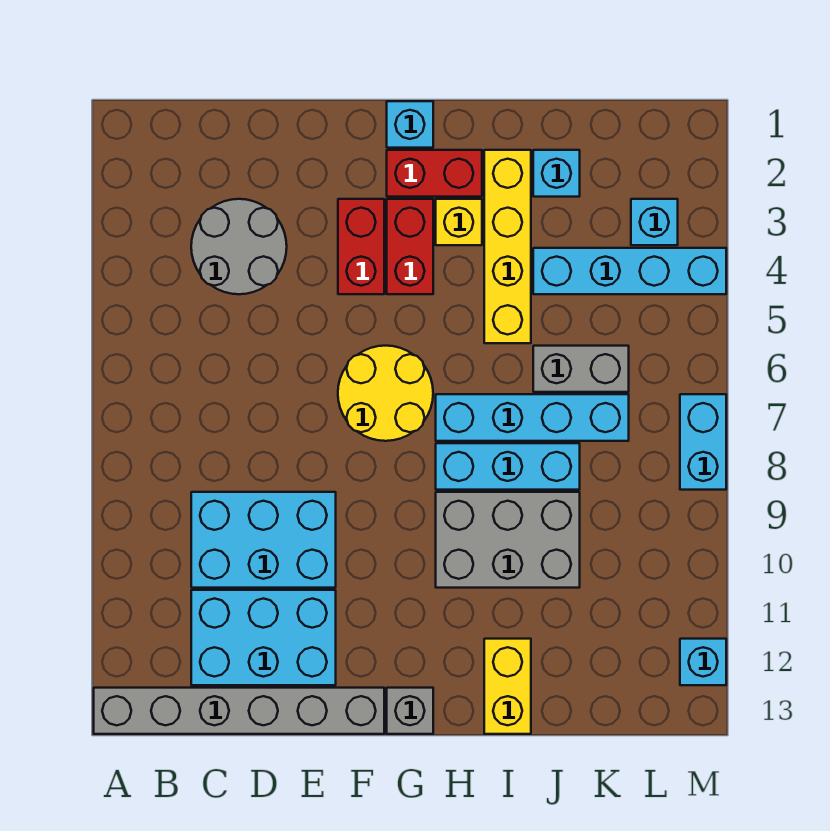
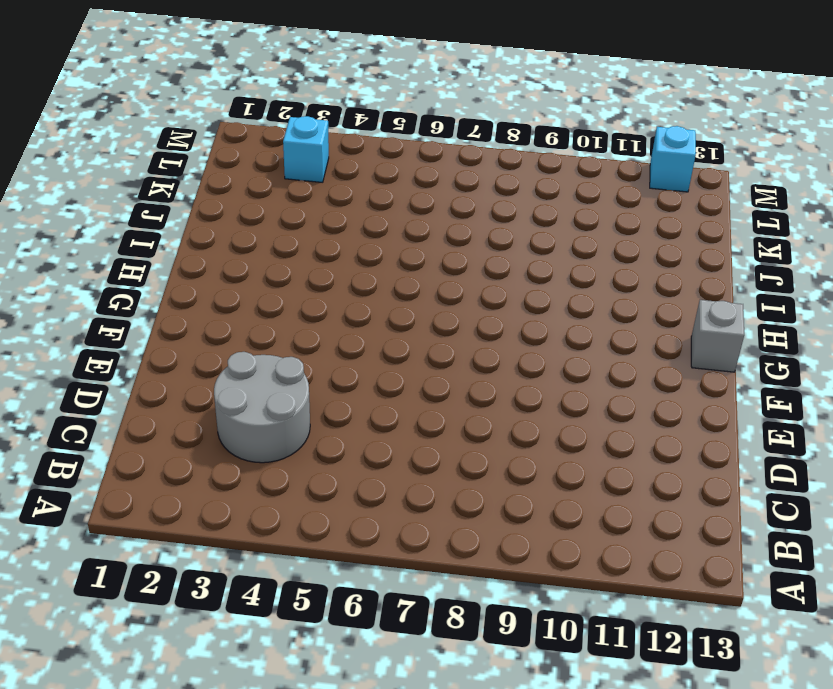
none -> grey 1x6 brick [94,688,384,734]
none -> cyan 2x3 brick [191,492,336,588]
none -> cyan 2x3 brick [191,590,336,685]

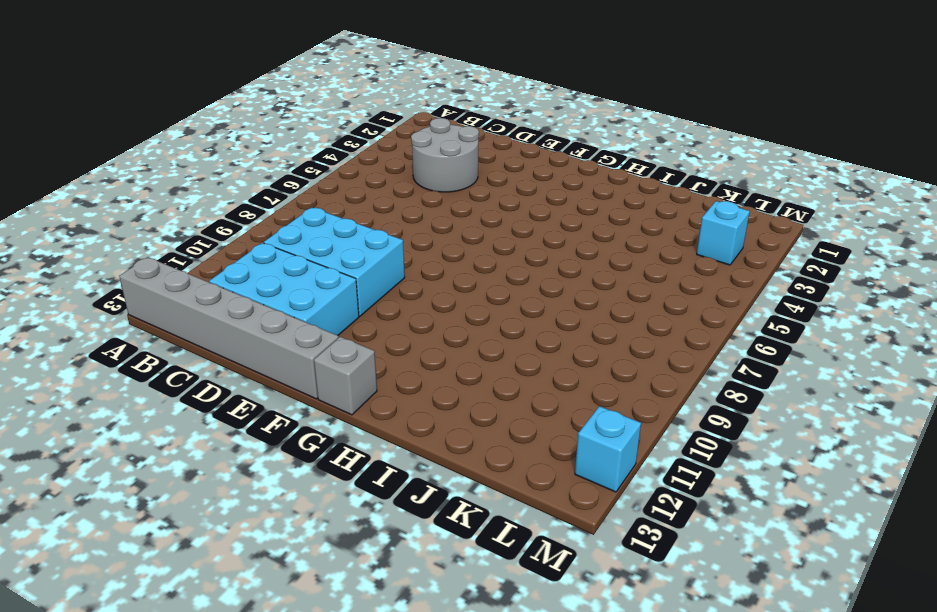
none -> red 1x2 brick [338,199,384,294]
none -> yellow 2x2 round brick [338,346,433,441]
none -> cyan 1x1 brick [387,101,433,148]

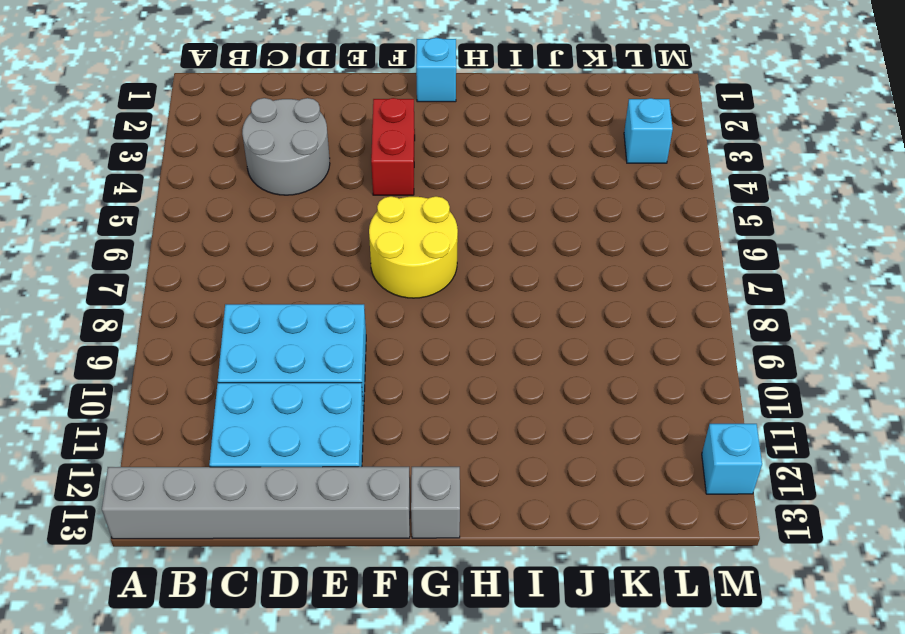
none -> red 1x2 brick [387,150,482,197]
none -> red 1x2 brick [387,199,433,294]
none -> yellow 1x1 brick [436,199,482,245]

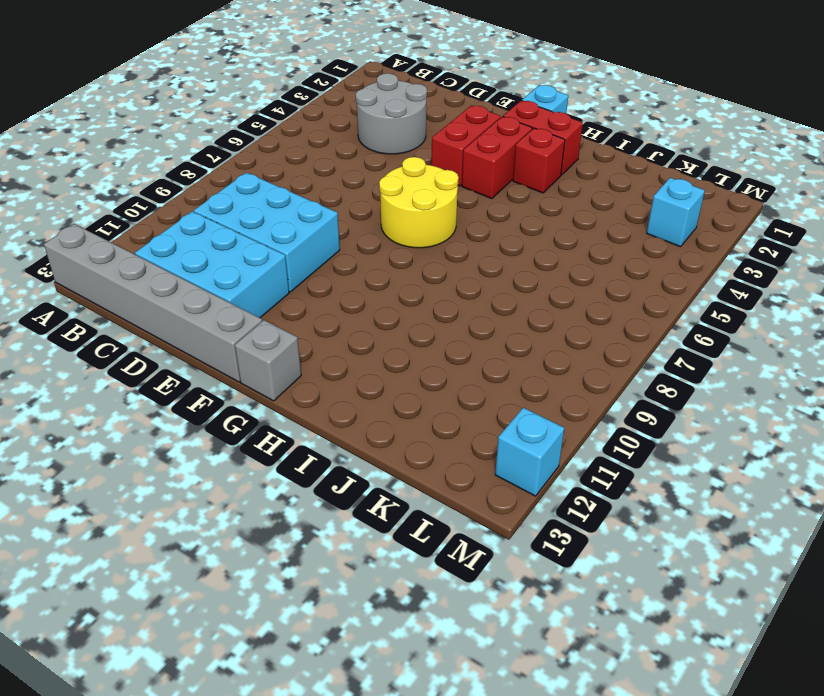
red 1x1 brick [513,128,565,193] -> yellow 1x1 brick [436,199,482,245]
none -> cyan 1x4 brick [436,394,629,441]
none -> cyan 1x3 brick [436,443,580,490]
none -> grey 2x3 brick [436,492,580,588]

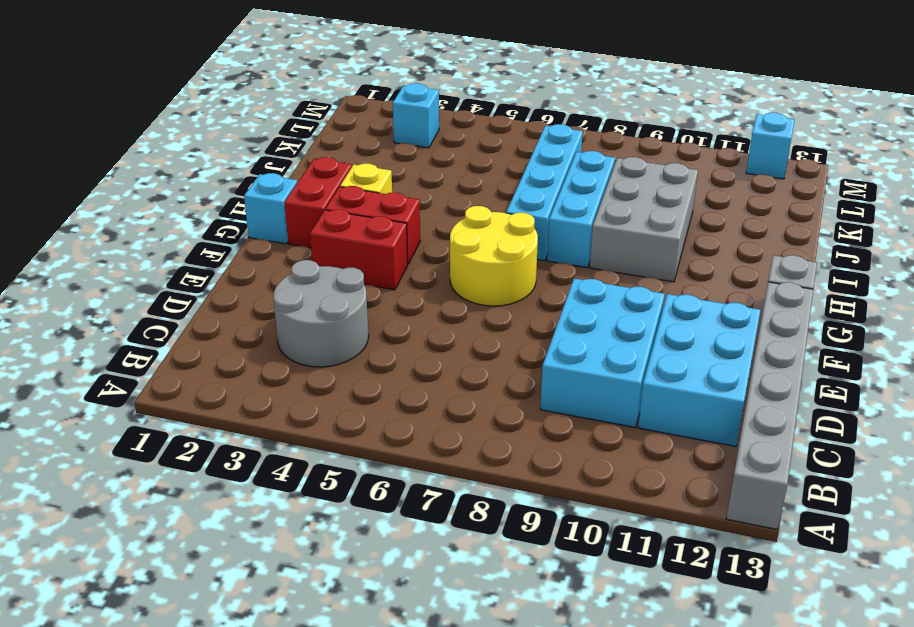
none -> yellow 1x4 brick [484,150,531,343]
none -> yellow 1x2 brick [484,639,531,734]
none -> cyan 1x1 brick [533,150,580,197]

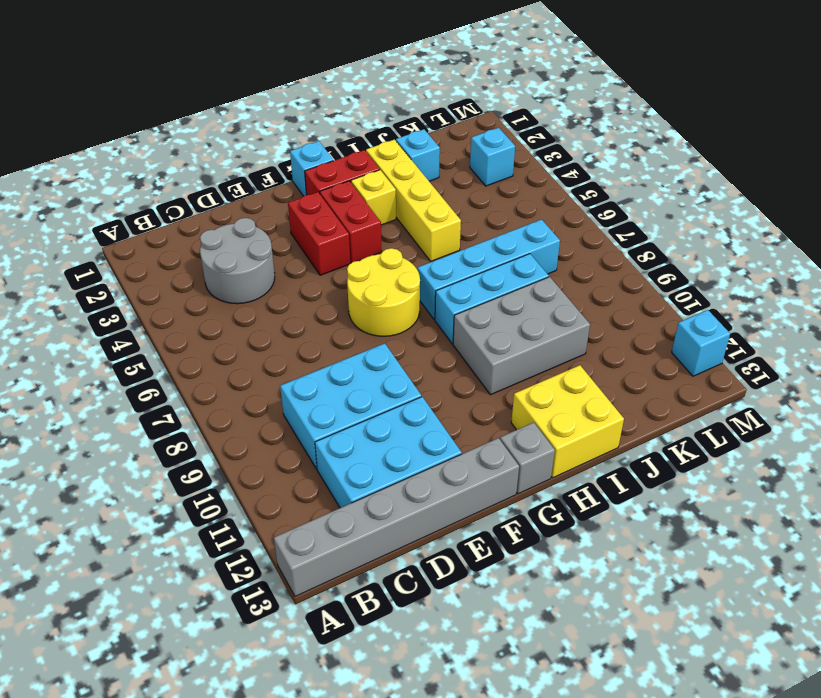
yellow 2x2 brick [511,365,624,478] -> yellow 1x2 brick [484,639,531,734]
none -> cyan 1x4 brick [533,248,726,294]
none -> grey 1x2 brick [533,346,629,392]
none -> cyan 1x2 brick [680,394,726,490]

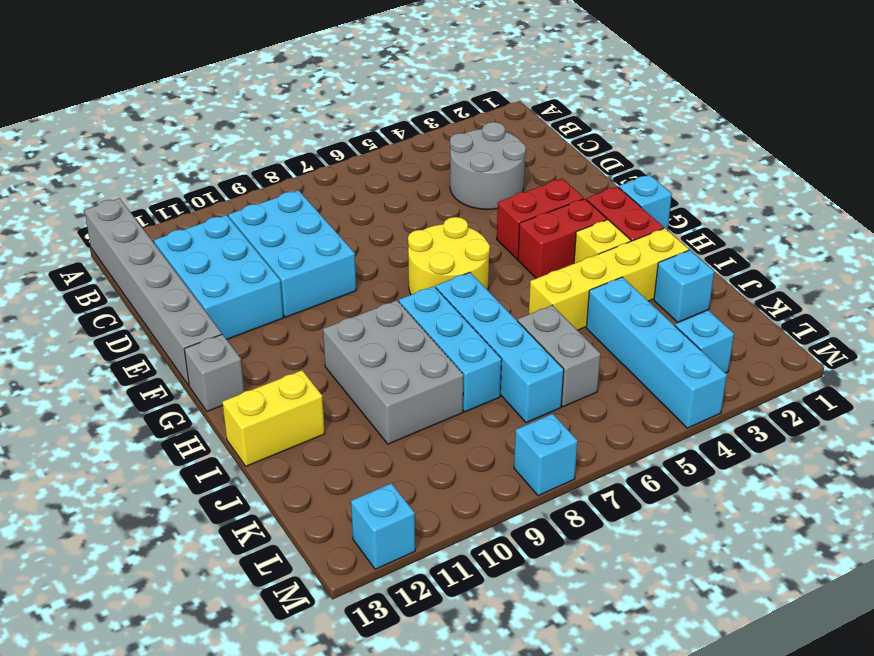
cyan 1x1 brick [514,414,578,496] -> cyan 1x2 brick [680,394,726,490]

